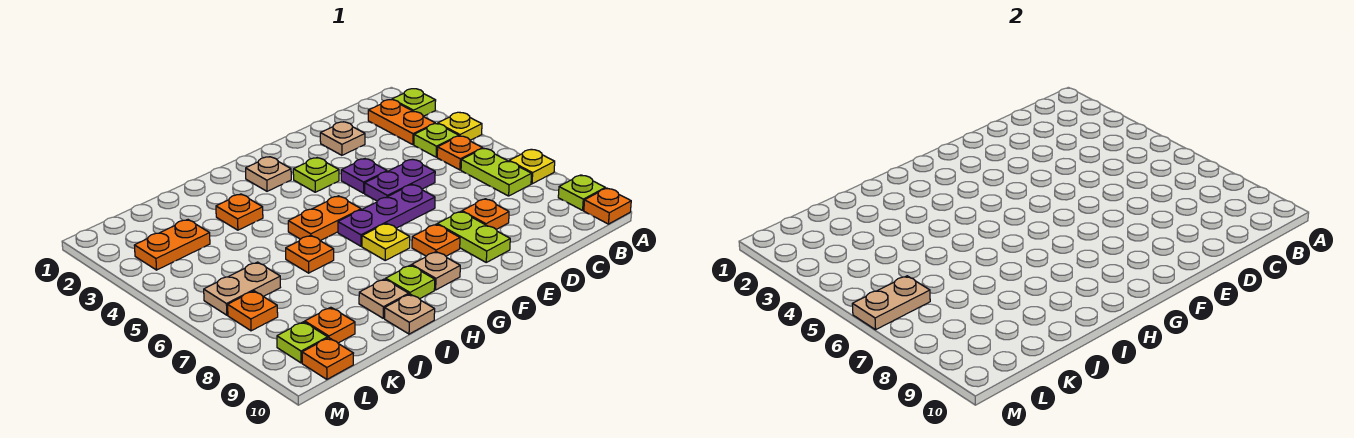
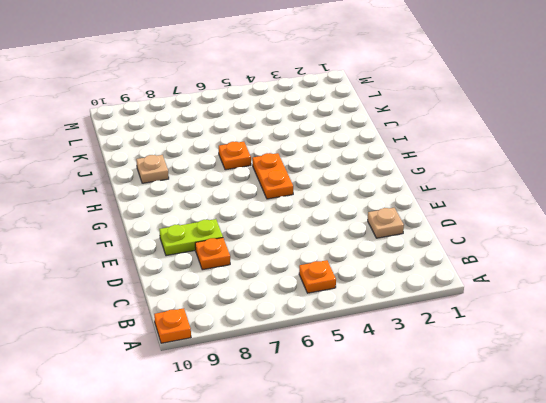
none -> lime 1x1 plate [392,89,436,116]
none -> yellow 1x1 plate [438,112,482,140]
none -> yellow 1x1 plate [509,149,555,184]
none -> lime 1x1 plate [558,175,605,210]

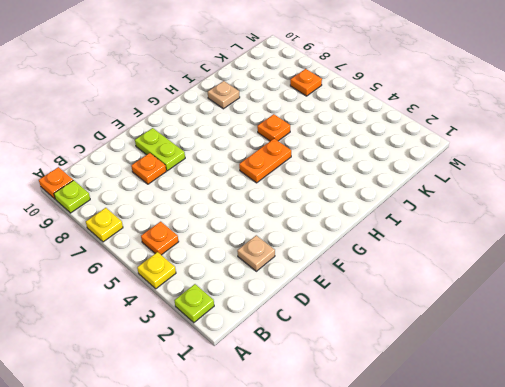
none -> orange 1x2 plate [368,100,435,145]
none -> lime 1x1 plate [414,124,459,157]
none -> lime 1x2 plate [461,149,532,196]
none -> purple 1x2 plate [365,159,435,201]

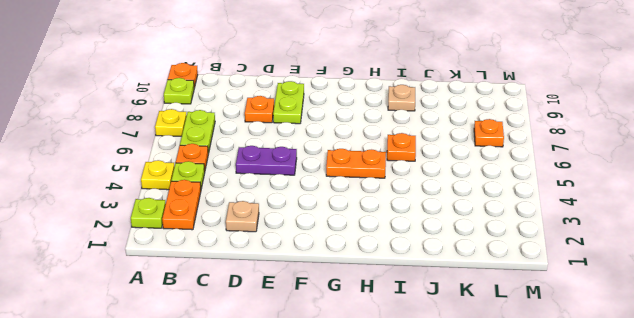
none -> purple 1x1 plate [341,159,387,193]
none -> purple 1x3 plate [338,185,435,246]
none -> lime 1x1 plate [293,158,339,192]
none -> orange 1x1 plate [412,224,460,256]

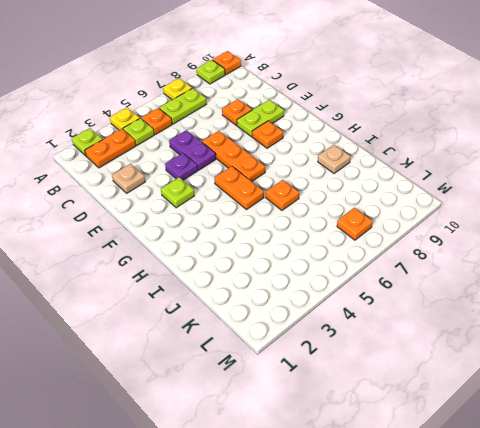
orange 1x3 plate [202,131,265,181] -> purple 1x3 plate [338,185,435,246]
none -> tan 1x1 plate [246,157,291,191]
none -> yellow 1x1 plate [362,223,410,260]
none -> tan 1x1 plate [412,252,460,290]
none -> lime 1x1 plate [386,265,435,299]

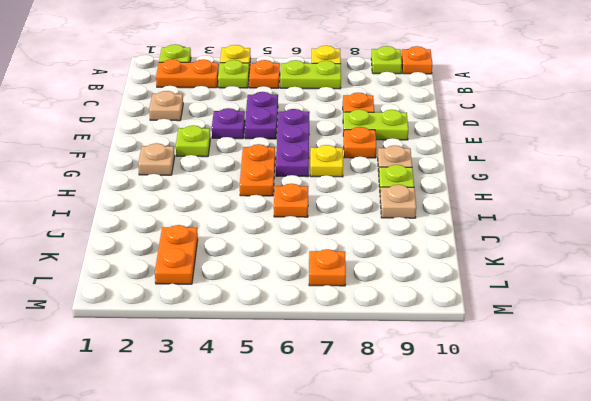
none -> orange 1x1 plate [216,194,263,230]
none -> tan 1x1 plate [385,294,435,334]
none -> tan 1x2 plate [204,262,280,315]
none -> orange 1x1 plate [305,307,355,343]

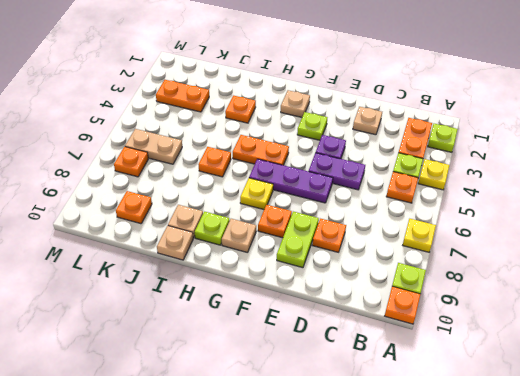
none -> lime 1x2 plate [461,149,532,196]
none -> lime 1x1 plate [277,322,328,363]
none -> orange 1x1 plate [302,338,353,379]
none -> tan 1x2 plate [852,276,930,330]

